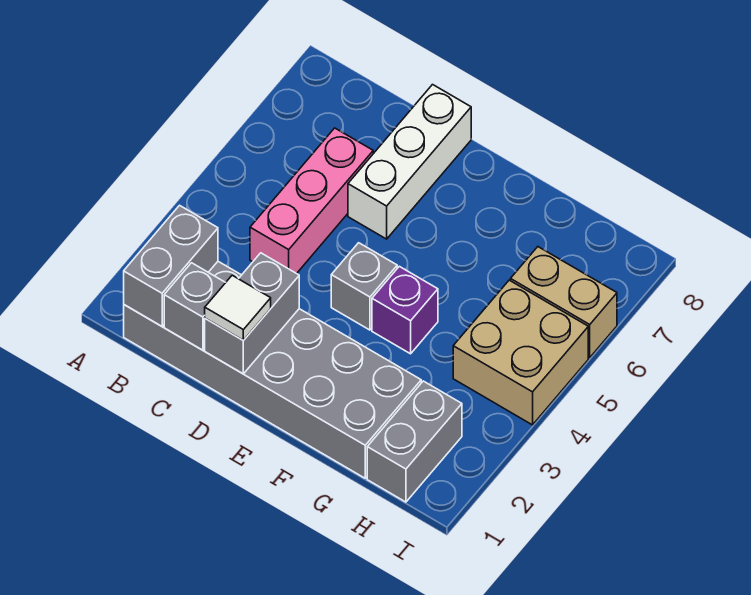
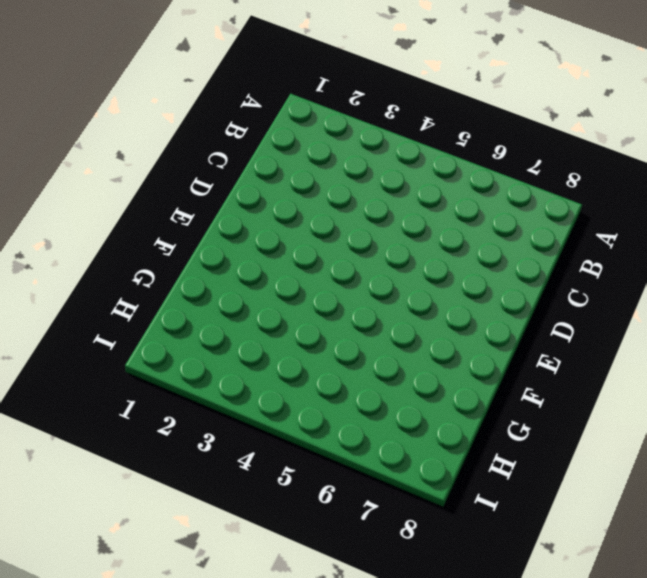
none -> grey 2x6 brick [124,262,421,478]
none -> pink 1x3 brick [250,128,373,274]
none -> white 1x3 brick [348,85,471,239]

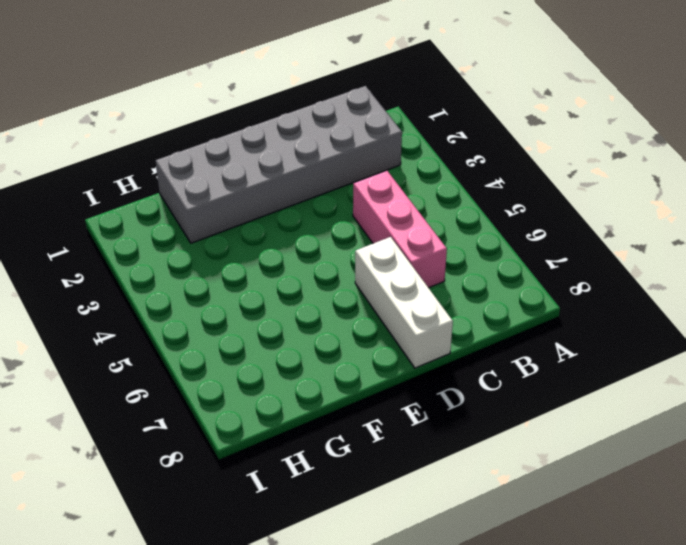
none -> grey 1x1 brick [331,243,397,330]
none -> purple 1x1 brick [372,266,438,354]
none -> grey 1x2 brick [367,381,462,502]

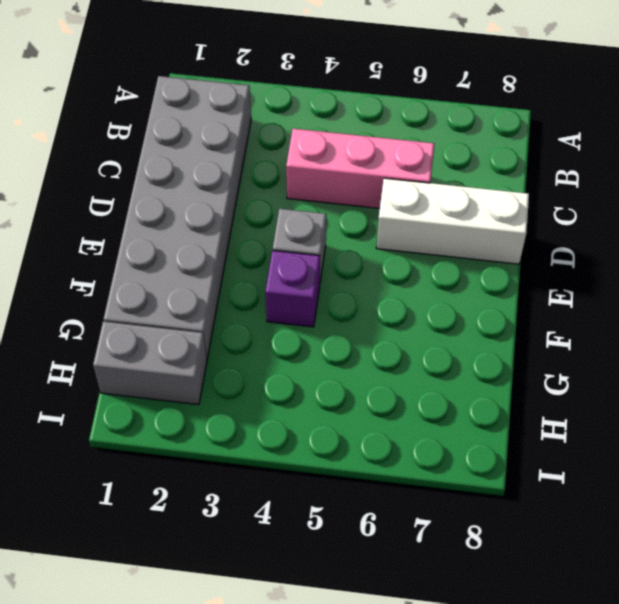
none -> tan 2x2 brick [453,280,588,425]
none -> tan 1x2 brick [511,247,617,357]
none -> grey 1x2 brick [124,205,218,326]

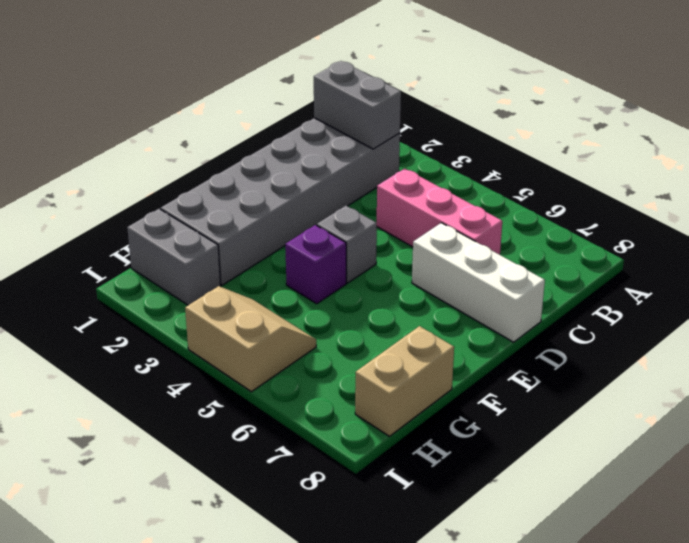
tan 1x2 brick [355,326,454,436] -> tan 1x2 brick moved to [511,247,617,357]
tan 2x2 slope [185,286,316,392] -> tan 2x2 brick [453,280,588,425]
none -> grey 1x1 brick [164,263,226,350]
none -> grey 1x2 brick [205,253,299,374]
none -> white 1x1 tile [205,275,271,340]

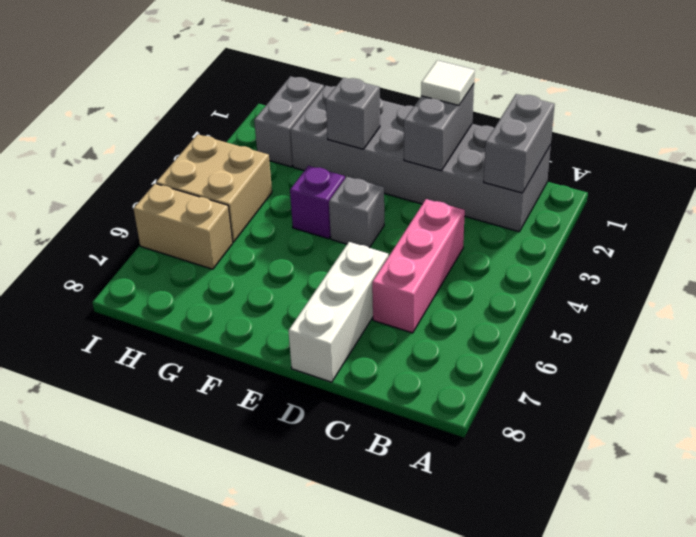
grey 1x1 brick [326,78,380,149] -> grey 1x1 brick moved to [164,263,226,350]

